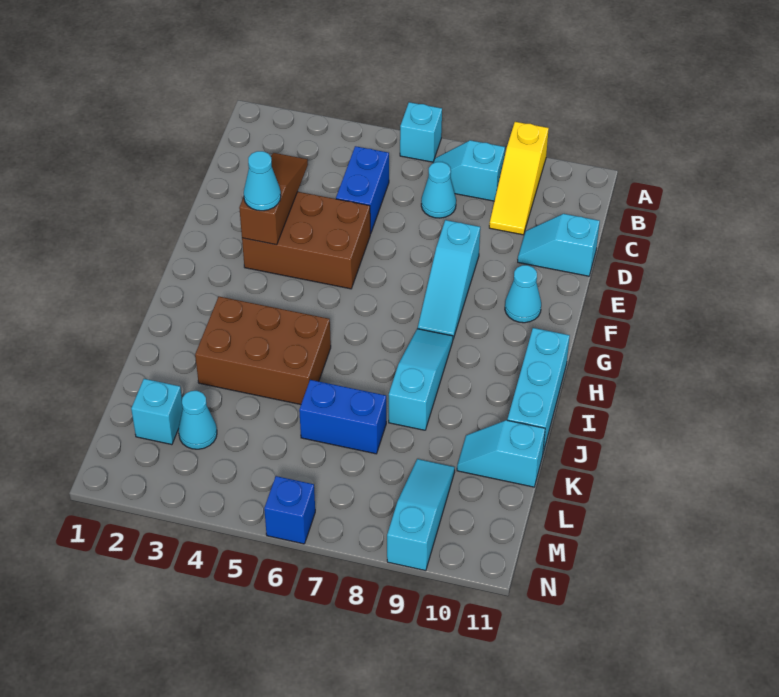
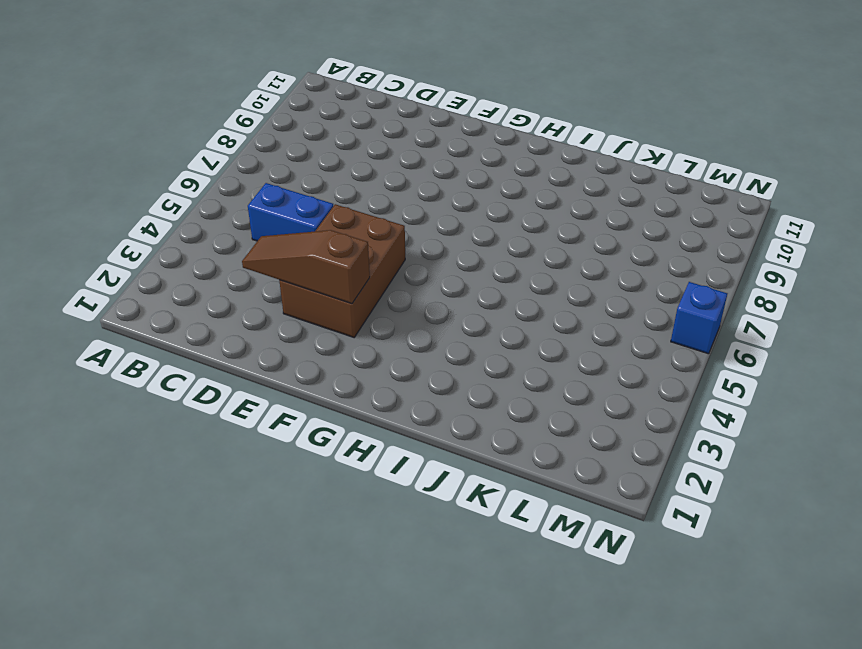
none -> cyan 1x1 brick [400,102,442,162]
none -> yellow 1x3 slope [489,122,549,235]
none -> cyan 1x2 slope [433,140,505,201]

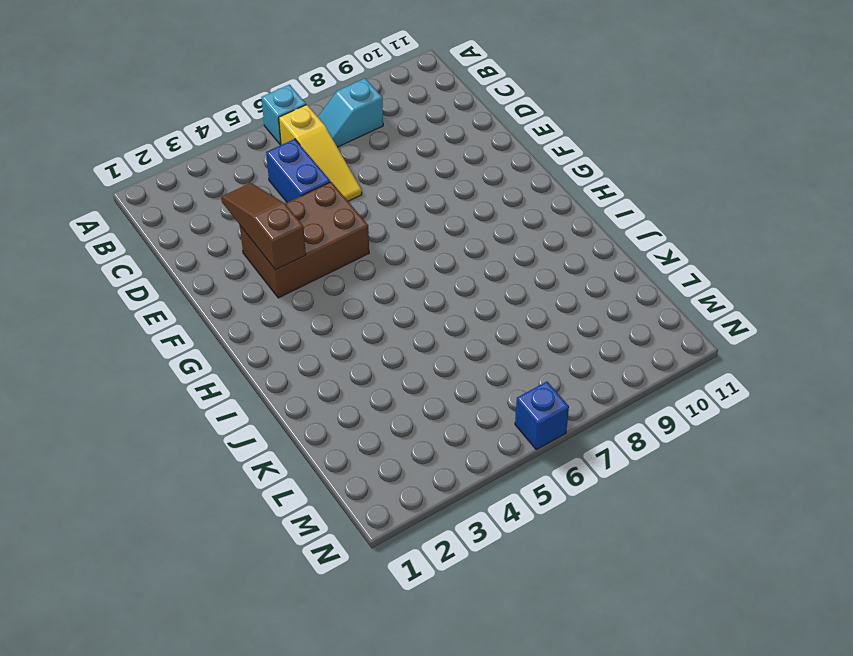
yellow 1x3 slope [279,105,362,201] -> yellow 1x3 slope moved to [489,122,549,235]
none -> cyan 1x1 cone [421,162,456,218]
none -> cyan 1x2 slope [518,214,600,276]
none -> cyan 1x3 slope [418,220,480,339]

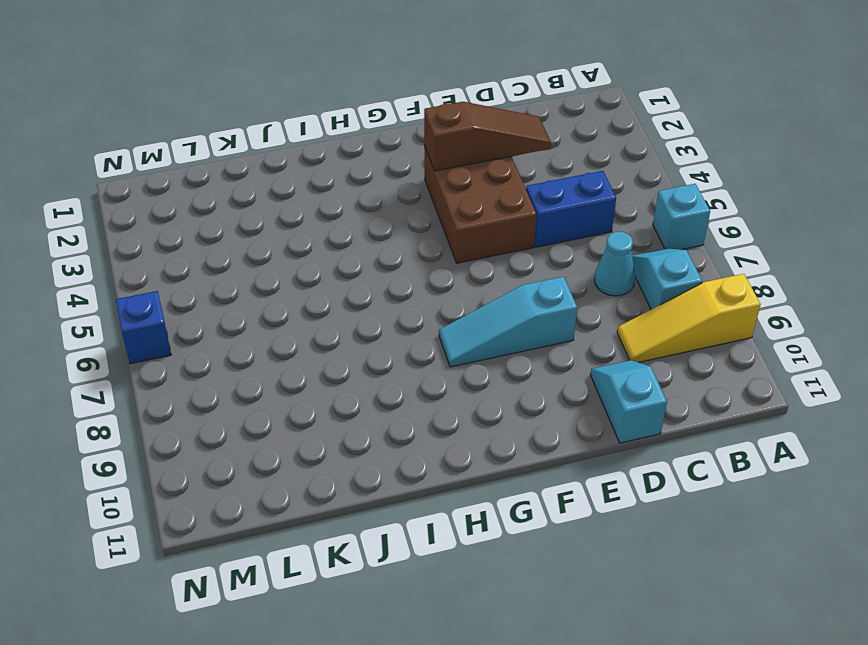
none -> cyan 1x1 cone [505,265,541,323]
none -> cyan 1x3 slope [389,329,453,430]
none -> cyan 1x3 brick [507,328,570,453]

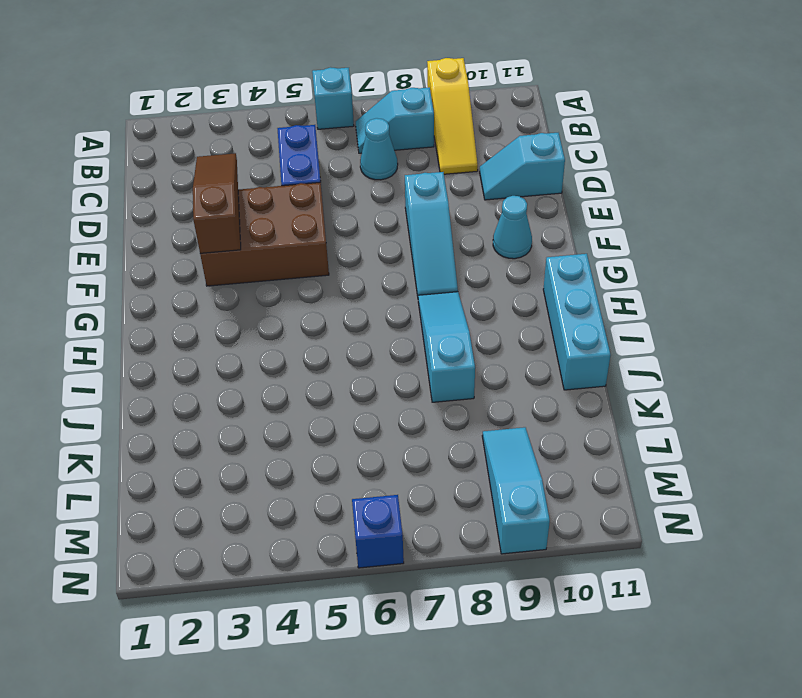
none -> brown 2x3 brick [195,297,331,405]
none -> blue 1x2 brick [299,380,386,454]
none -> cyan 1x2 slope [457,420,545,487]

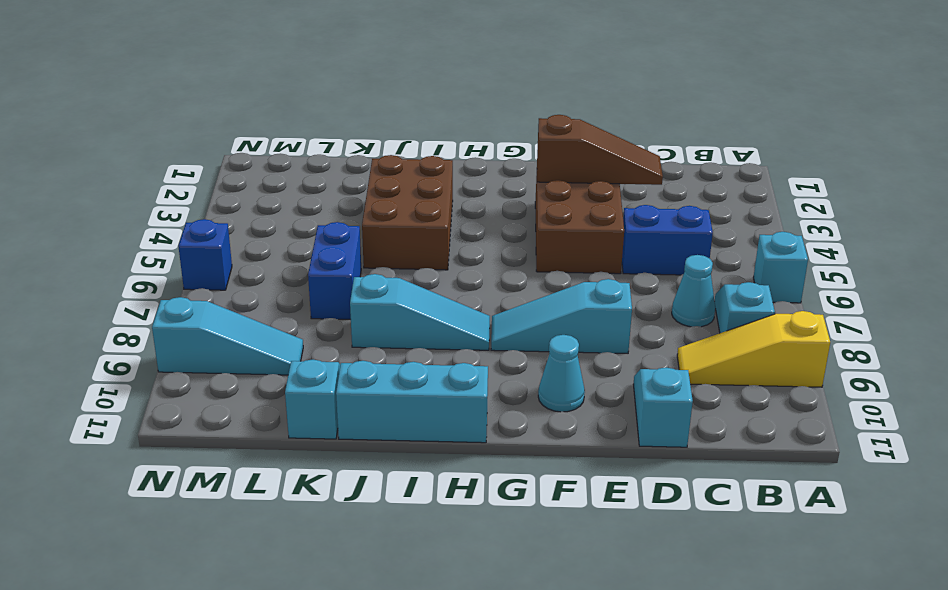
none -> cyan 1x1 brick [131,379,183,445]
none -> cyan 1x1 cone [178,391,217,449]
none -> cyan 1x1 cone [244,151,281,211]

